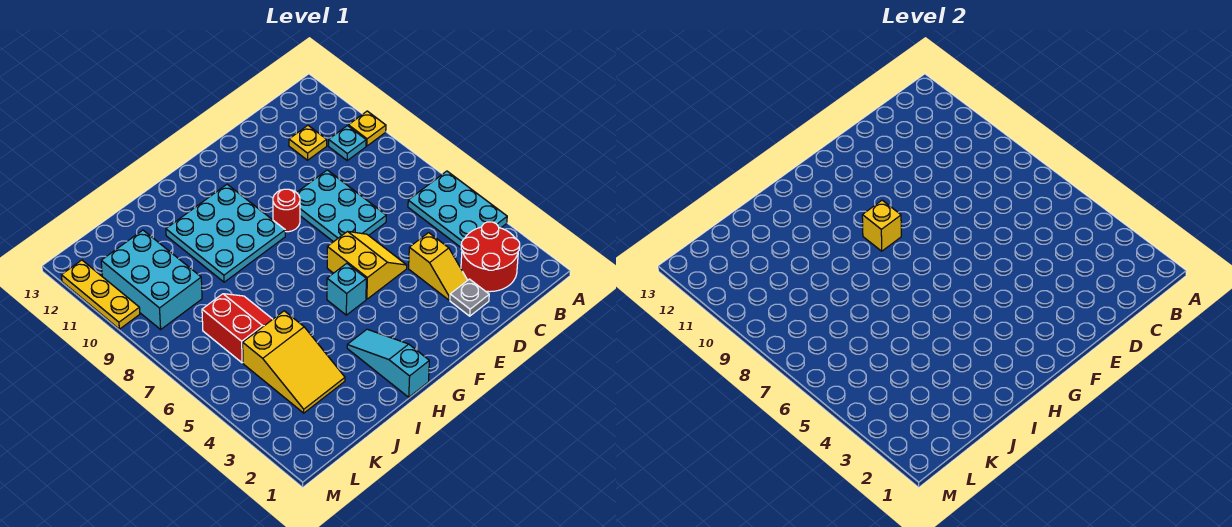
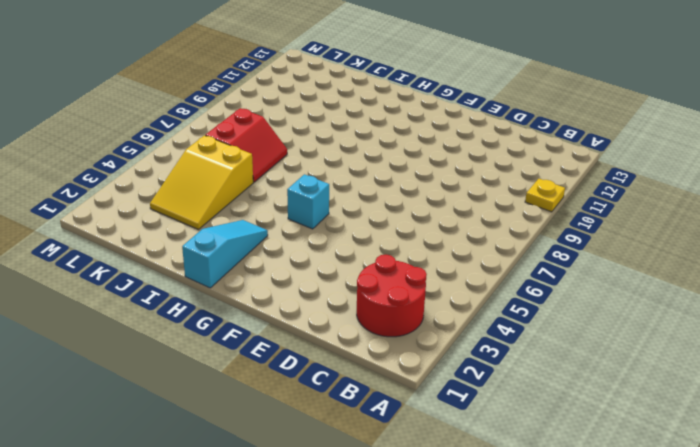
none -> cyan 2x3 plate [408,171,507,247]
none -> cyan 1x1 plate [328,126,366,160]
none -> yellow 1x1 plate [289,126,327,160]

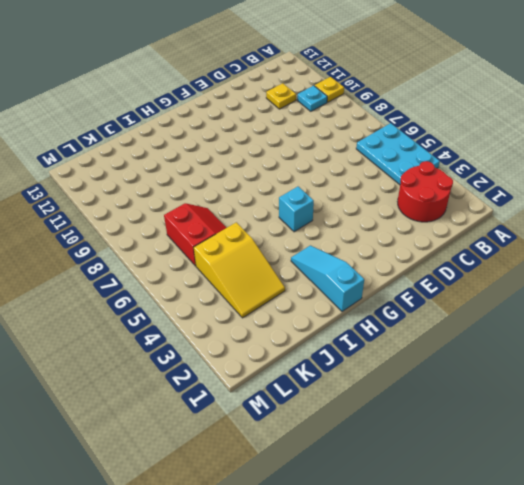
none -> grey 1x1 plate [450,279,489,316]
none -> yellow 1x2 slope [409,233,468,300]
none -> cyan 2x3 plate [297,170,386,242]

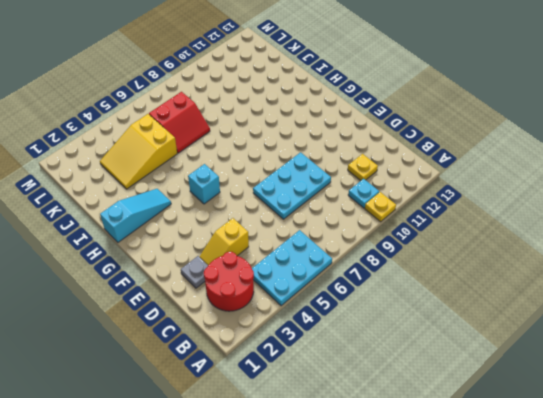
none -> yellow 2x2 slope [327,231,407,299]
none -> red 1x1 round brick [273,189,300,232]
none -> cyan 3x3 plate [166,184,285,282]

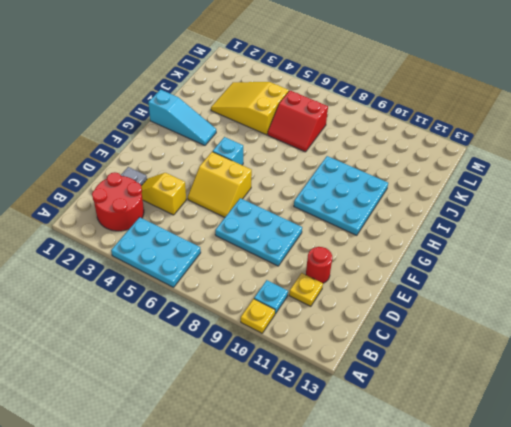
red 1x1 round brick [306,247,332,283] -> red 1x1 round brick moved to [273,189,300,232]
none -> cyan 2x3 brick [101,230,202,329]
none -> yellow 1x3 plate [61,260,140,329]
none -> yellow 1x1 brick [862,200,901,251]

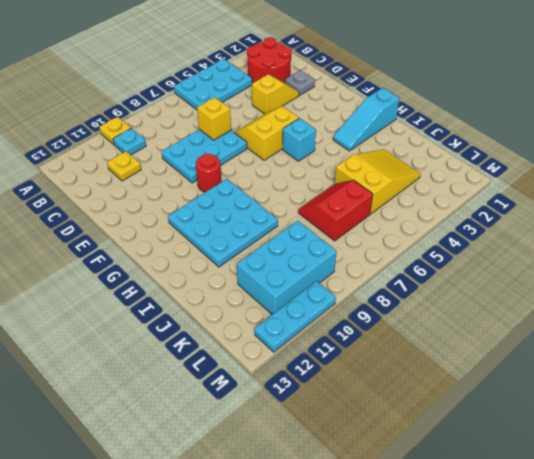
yellow 1x1 brick [197,97,231,140] -> yellow 1x1 brick moved to [862,200,901,251]
cyan 1x3 plate [254,281,336,352] -> yellow 1x3 plate [61,260,140,329]

